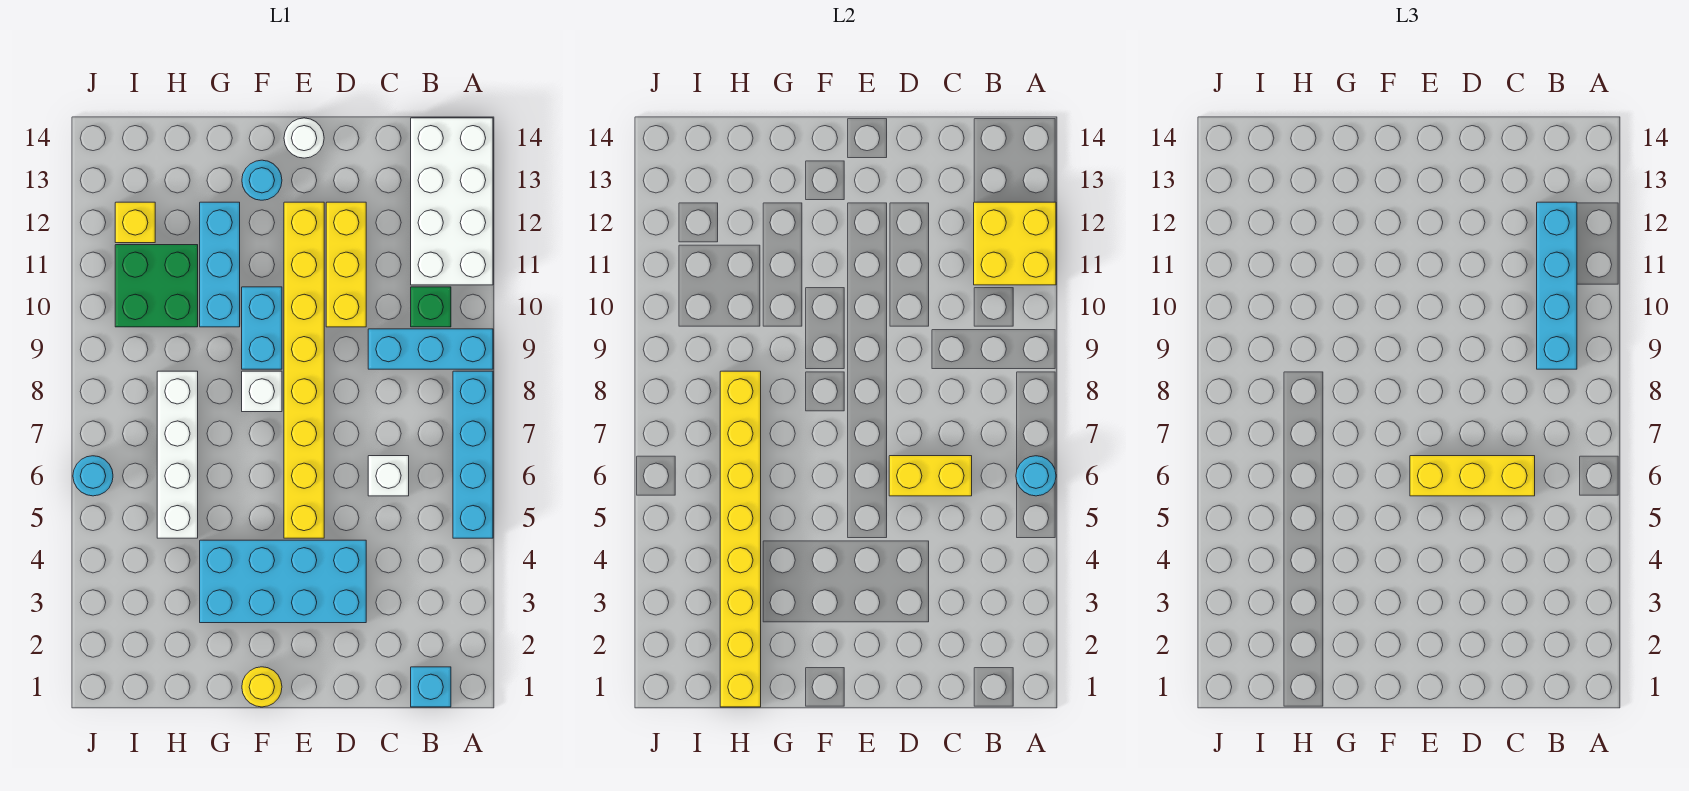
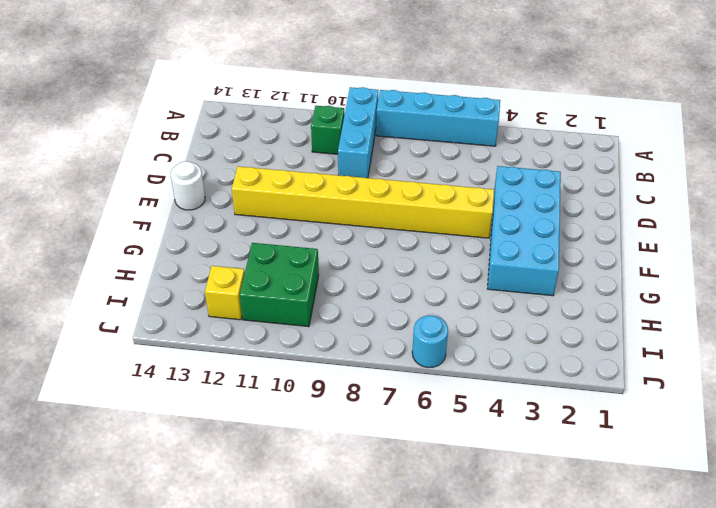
none -> white 2x4 brick [411,118,493,285]
none -> cyan 1x1 brick [411,667,451,707]
none -> white 1x1 brick [368,456,409,496]

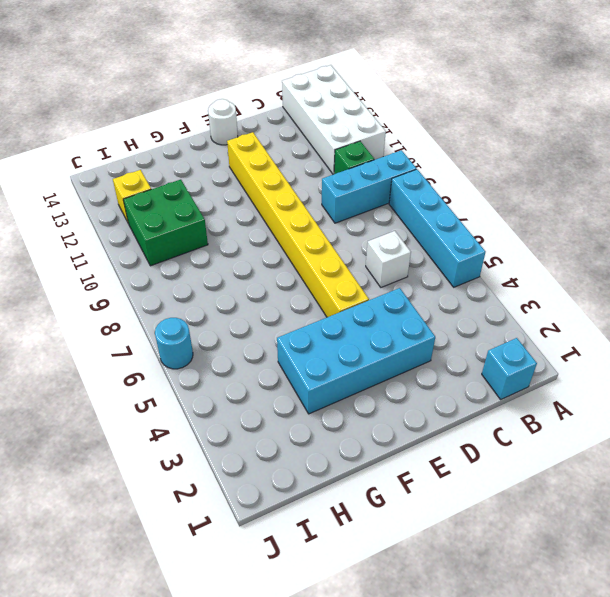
none -> yellow 1x3 brick [326,202,366,327]
none -> yellow 1x1 round brick [242,667,282,707]
none -> white 1x1 brick [242,371,282,412]

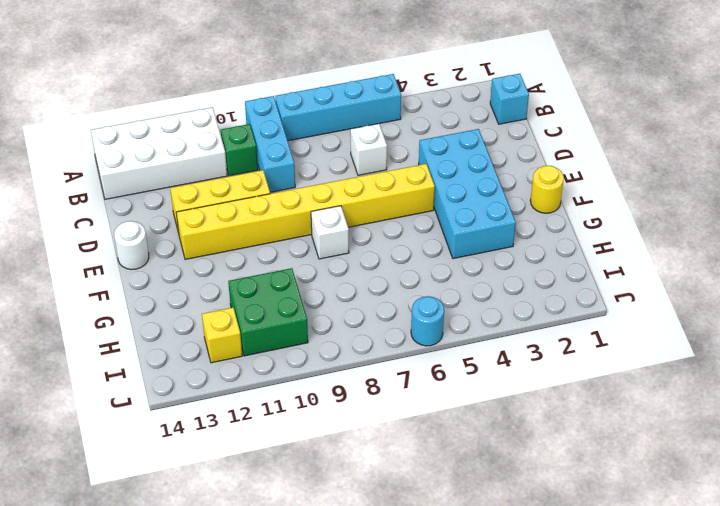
none -> cyan 1x2 brick [242,287,282,369]
none -> cyan 1x1 round brick [242,160,282,200]
none -> cyan 1x3 brick [200,202,240,327]

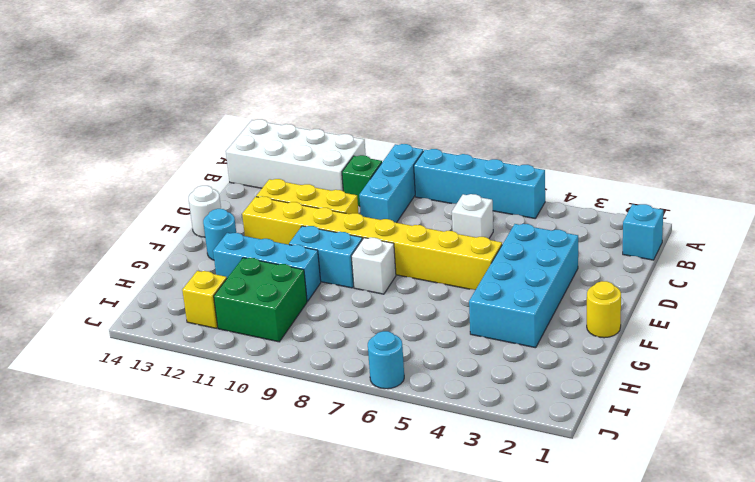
none -> white 1x4 brick [157,371,198,538]
none -> cyan 1x1 round brick [1016,456,1056,496]
none -> yellow 2x2 brick [974,202,1056,285]

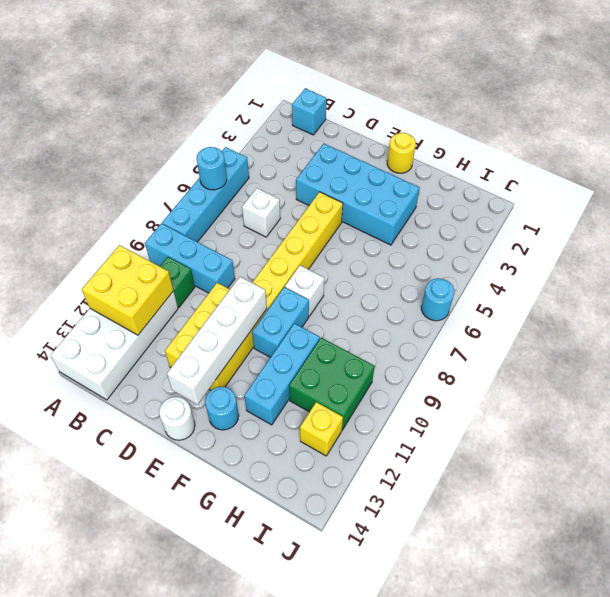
white 1x4 brick [167,277,267,405] -> white 1x4 brick moved to [157,371,198,538]
none -> yellow 1x2 brick [889,456,972,496]
none -> yellow 1x8 brick [720,371,761,707]
none -> cyan 1x4 brick [1537,202,1577,369]

